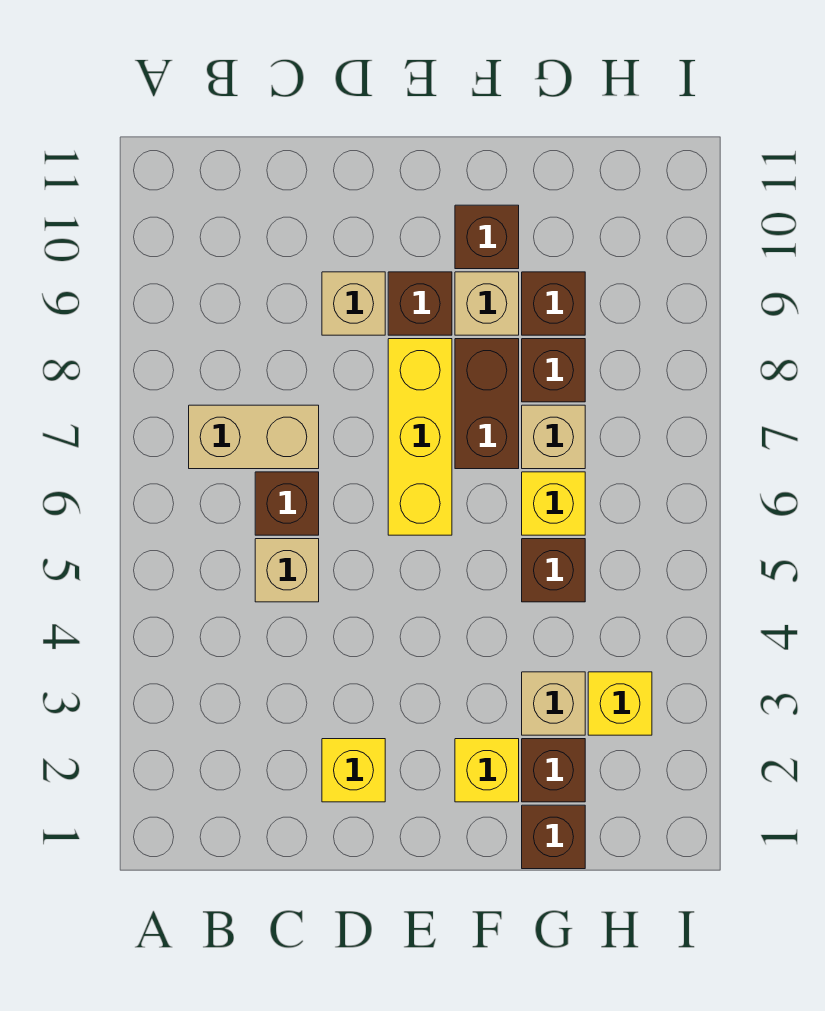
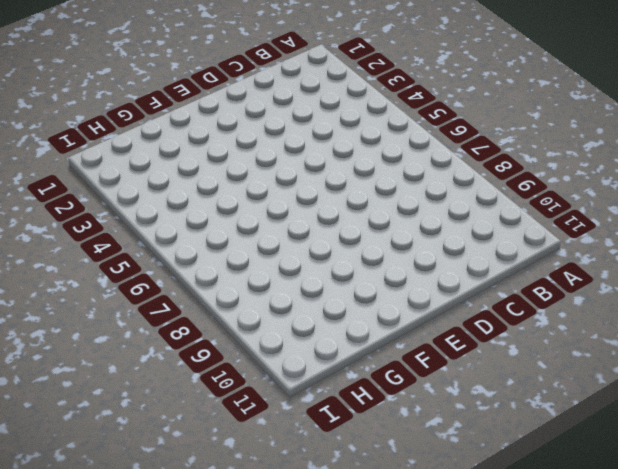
none -> tan 1x2 brick [189,405,319,469]
none -> tan 1x1 brick [255,539,319,602]
none -> brown 1x1 brick [255,472,319,535]

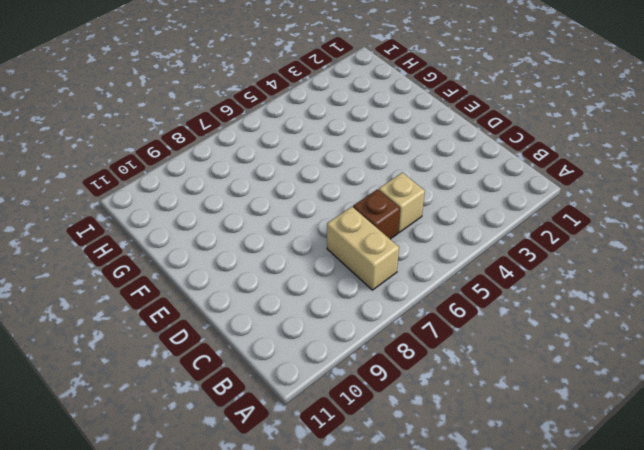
none -> yellow 1x1 brick [322,739,385,802]
none -> tan 1x1 brick [322,272,385,335]
none -> yellow 1x3 brick [388,339,452,535]

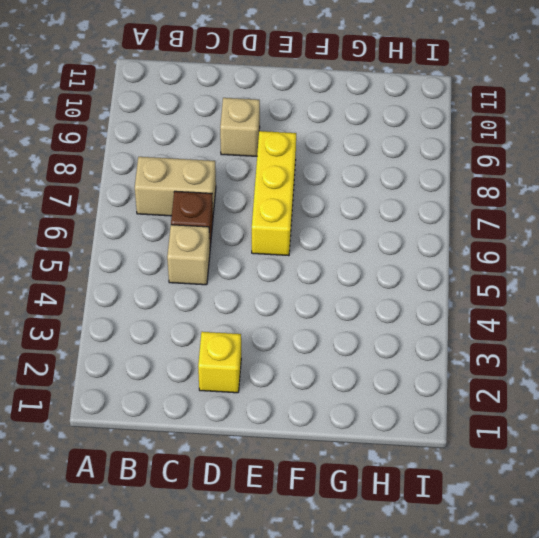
none -> brown 1x1 brick [388,272,452,335]
none -> yellow 1x1 brick [455,739,519,802]
none -> brown 1x2 brick [455,339,519,469]

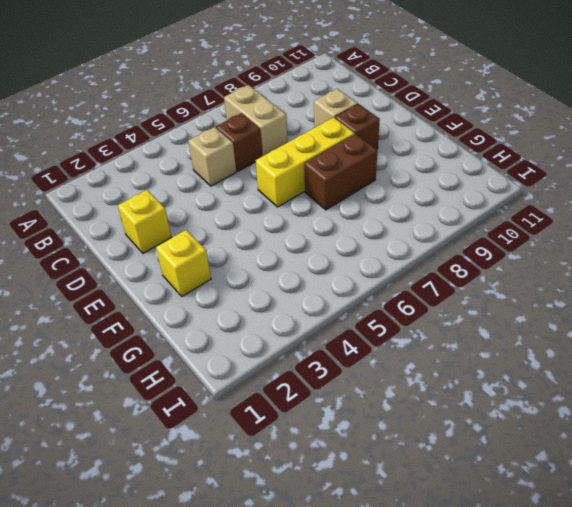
none -> tan 1x1 brick [455,272,519,335]
none -> brown 1x1 brick [455,205,519,269]
none -> brown 1x1 brick [522,805,585,869]

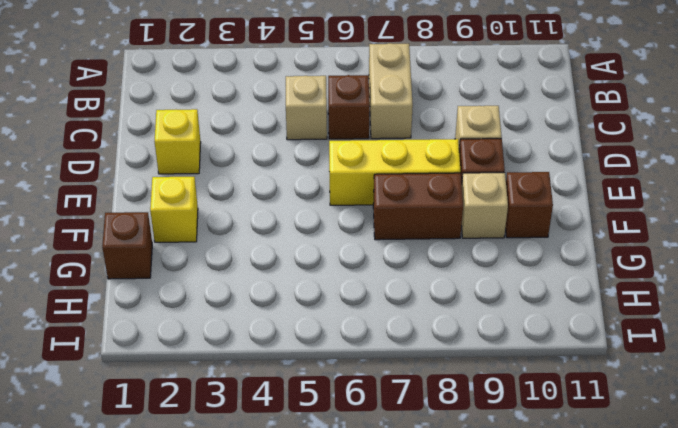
none -> brown 1x1 brick [522,739,585,802]
none -> tan 1x1 brick [522,672,585,735]
none -> brown 1x1 brick [522,539,585,602]

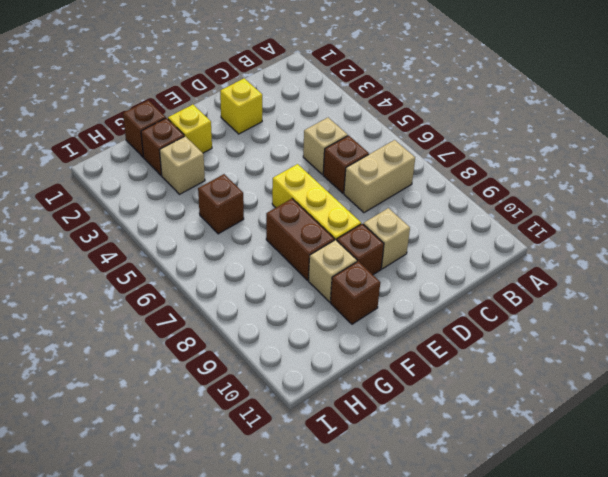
none -> yellow 1x1 brick [522,472,585,535]
none -> tan 1x1 brick [522,405,585,469]
none -> brown 1x1 brick [522,339,585,402]

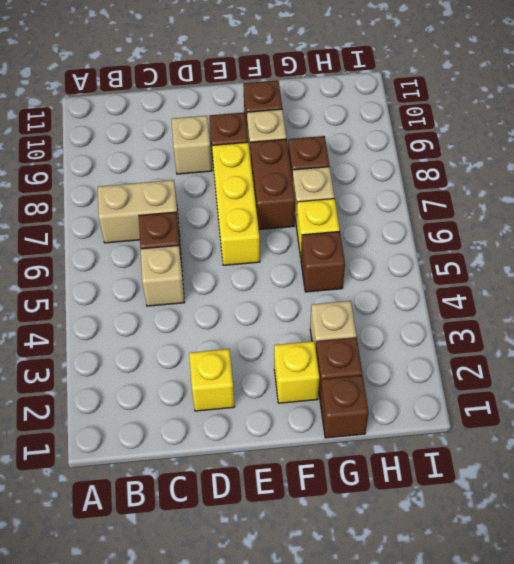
none -> brown 1x1 brick [522,272,585,335]
none -> yellow 1x1 brick [588,672,652,735]

